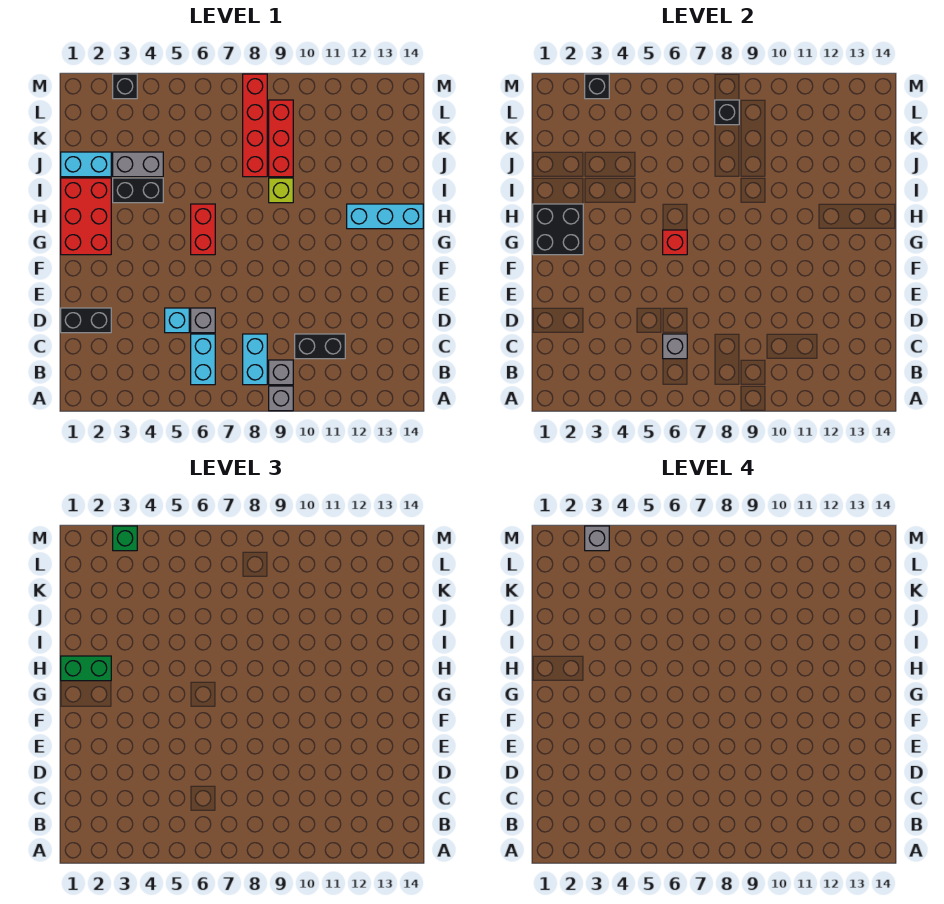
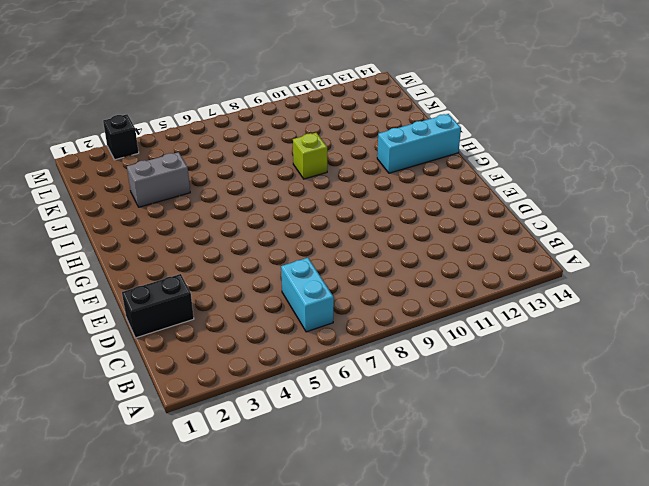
none -> grey 1x1 brick [269,386,293,411]
none -> cyan 1x2 brick [243,334,267,385]
none -> grey 1x1 brick [269,360,293,385]

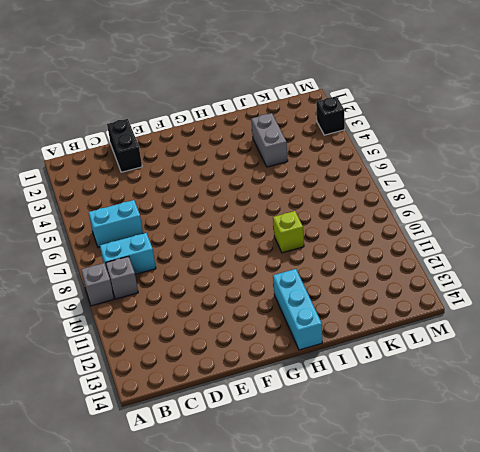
none -> black 1x2 brick [295,334,345,359]
none -> cyan 1x1 brick [165,308,189,333]
none -> grey 1x1 brick [191,308,215,333]

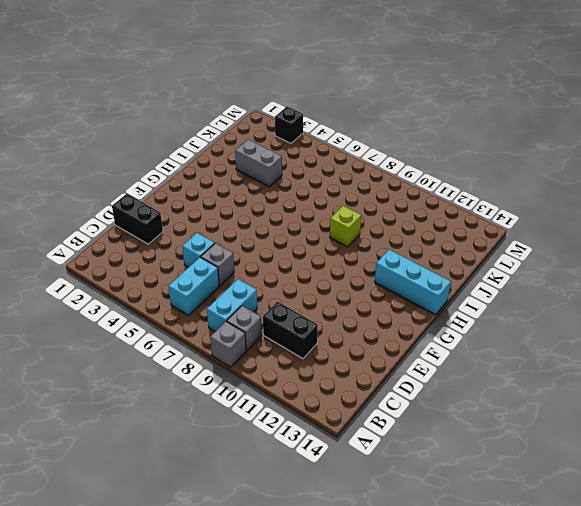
none -> red 2x3 brick [61,178,111,255]
none -> red 1x2 brick [191,204,215,255]
none -> black 1x2 brick [113,178,163,203]

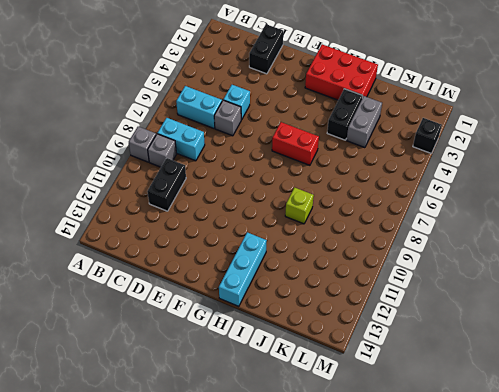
none -> cyan 1x2 brick [61,152,111,177]
none -> red 1x4 brick [243,74,267,177]
none -> red 1x3 brick [269,100,293,177]

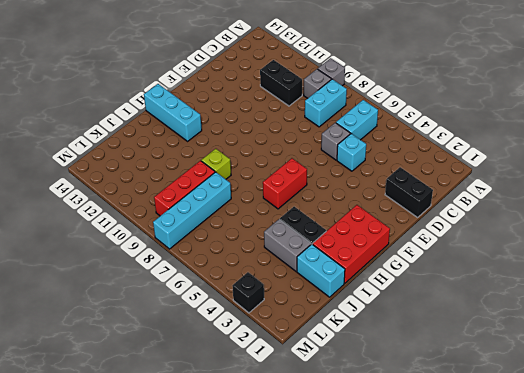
cyan 1x4 brick [153,172,231,249] -> red 1x4 brick [243,74,267,177]
none -> grey 1x1 brick [663,334,687,359]
none -> black 2x2 brick [533,204,583,255]
none -> red 1x1 brick [663,230,687,255]

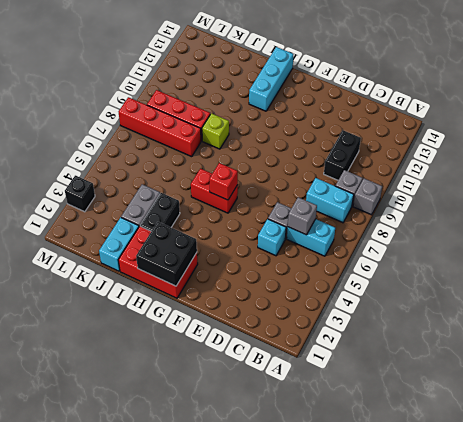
none -> black 1x2 brick [61,308,111,333]
none -> black 1x1 brick [715,100,739,125]
none -> black 1x1 brick [585,74,609,99]

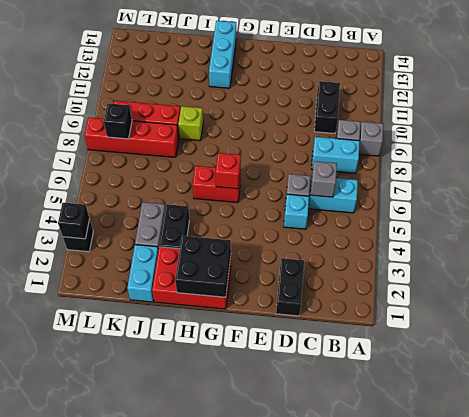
none -> green 1x2 brick [61,656,111,681]
none -> green 1x1 brick [113,526,137,551]
none -> grey 1x1 brick [585,526,609,551]

